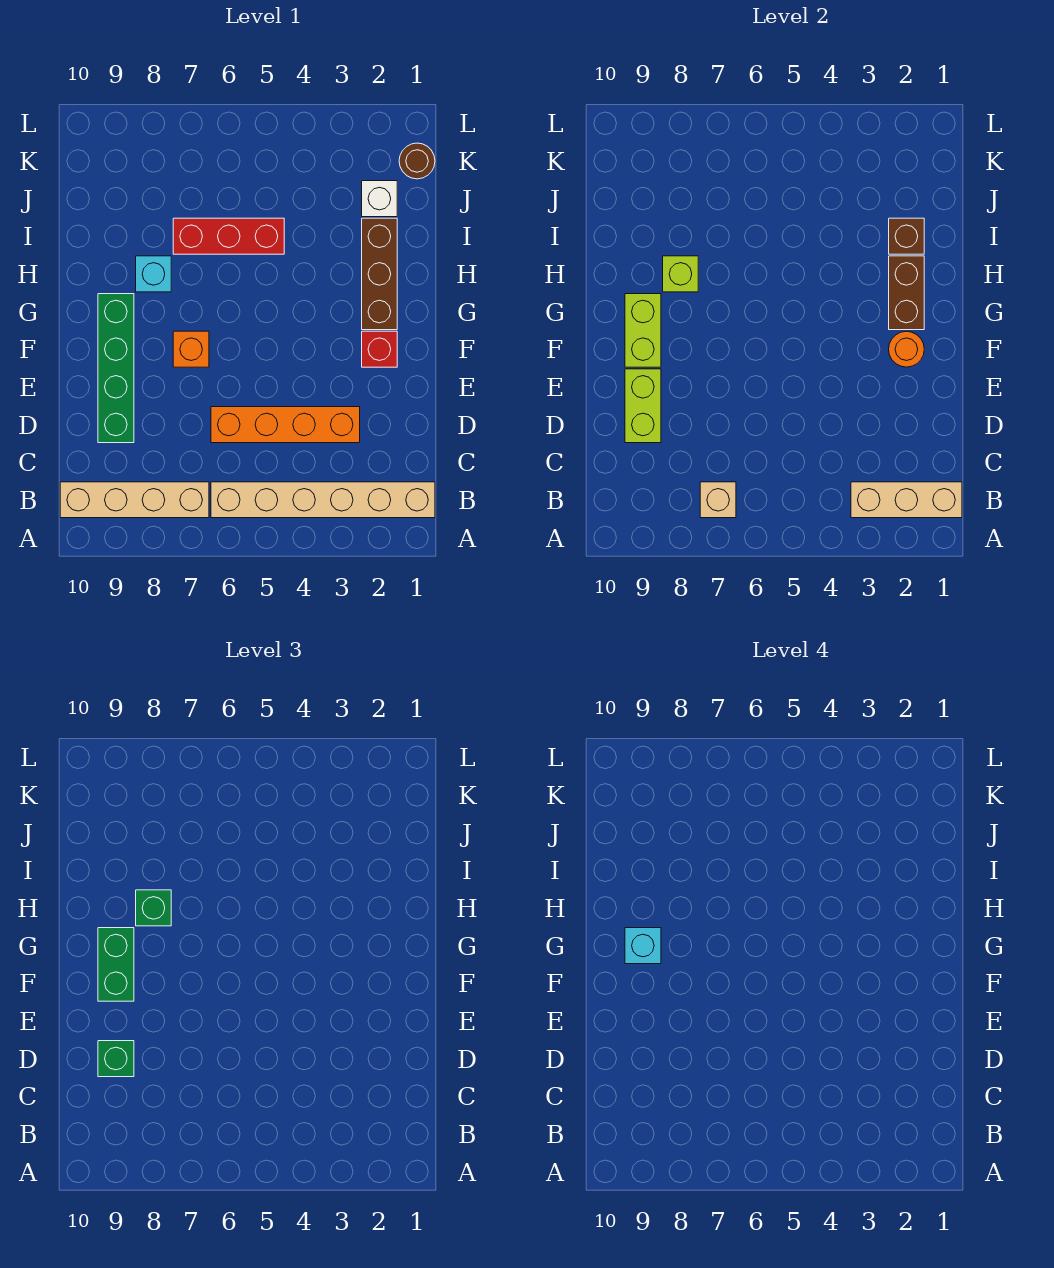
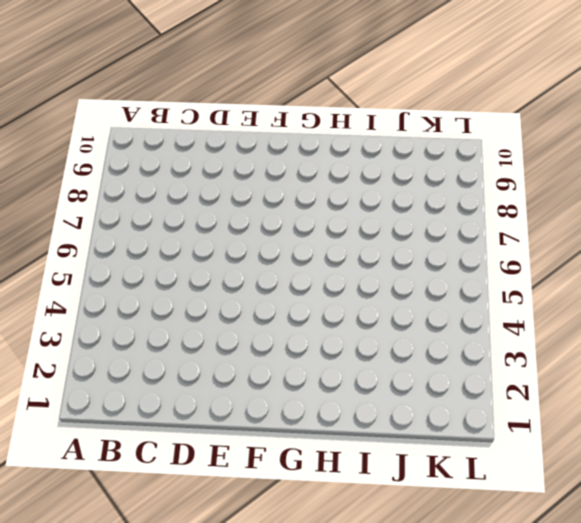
none -> tan 1x6 brick [211,482,435,518]
none -> tan 1x4 brick [60,482,209,518]
none -> orange 1x4 brick [211,407,360,443]

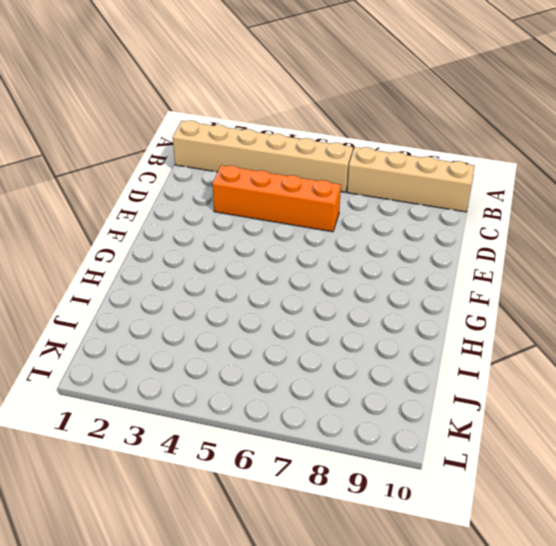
none -> green 1x4 brick [98,294,134,443]
none -> red 1x1 brick [362,331,397,367]
none -> orange 1x1 brick [173,331,209,367]

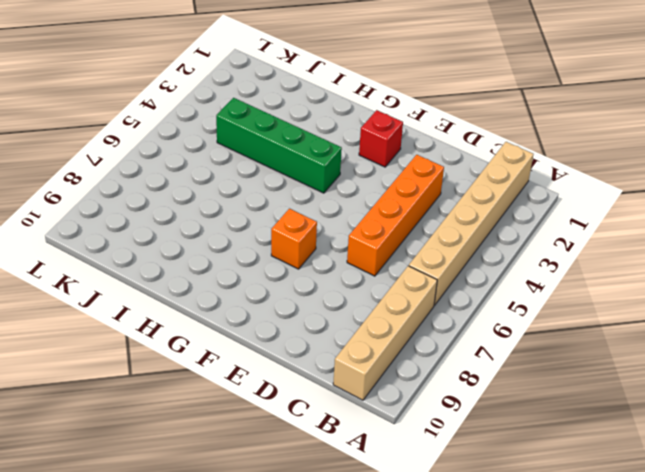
green 1x4 brick [216,98,342,193] -> green 1x4 brick moved to [98,294,134,443]
none -> brown 1x3 brick [362,218,397,330]
none -> cyan 1x1 brick [136,256,171,292]
none -> red 1x3 brick [173,218,284,254]

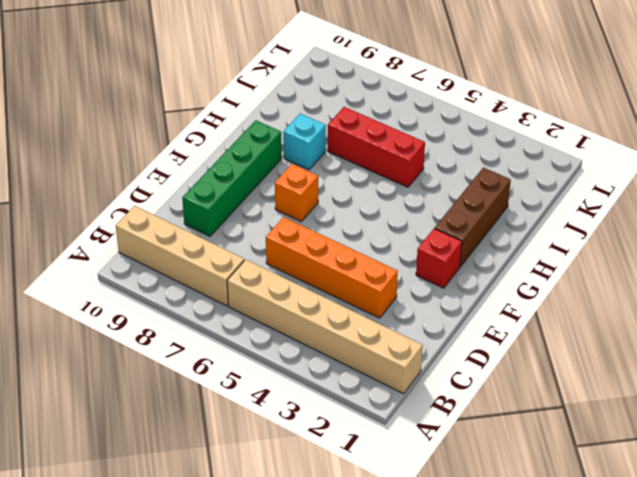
none -> white 1x1 brick [362,181,397,217]
none -> brown 1x1 round brick [399,143,435,179]
none -> tan 1x3 brick [851,482,962,518]

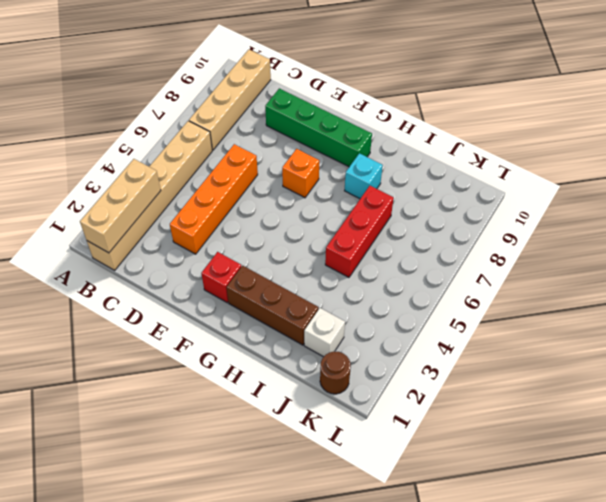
none -> tan 1x1 brick [700,482,736,518]
none -> lime 1x2 brick [625,369,661,443]
none -> orange 1x1 round brick [889,331,924,367]

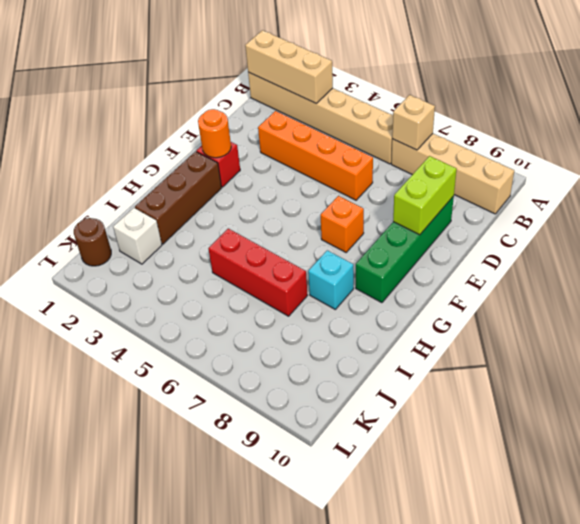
none -> lime 1x2 brick [625,294,661,367]
none -> brown 1x2 brick [889,256,924,330]
none -> lime 1x1 brick [663,256,698,292]

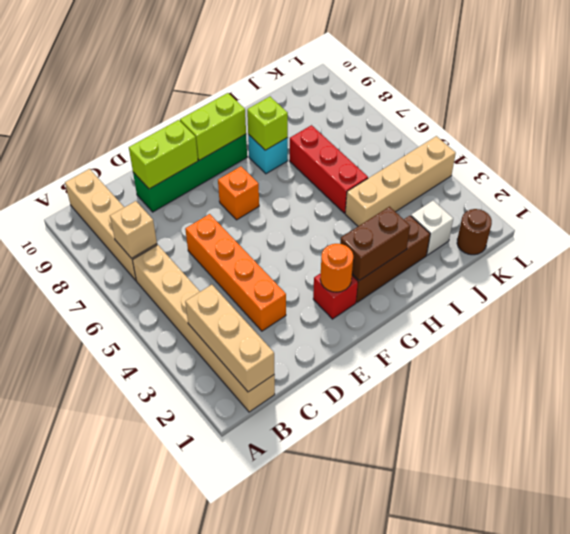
tan 1x4 brick [345,136,456,226] -> none
none -> brown 1x1 brick [889,218,924,254]
none -> green 1x1 brick [98,1041,134,1077]
none -> green 1x2 brick [98,928,134,1001]

